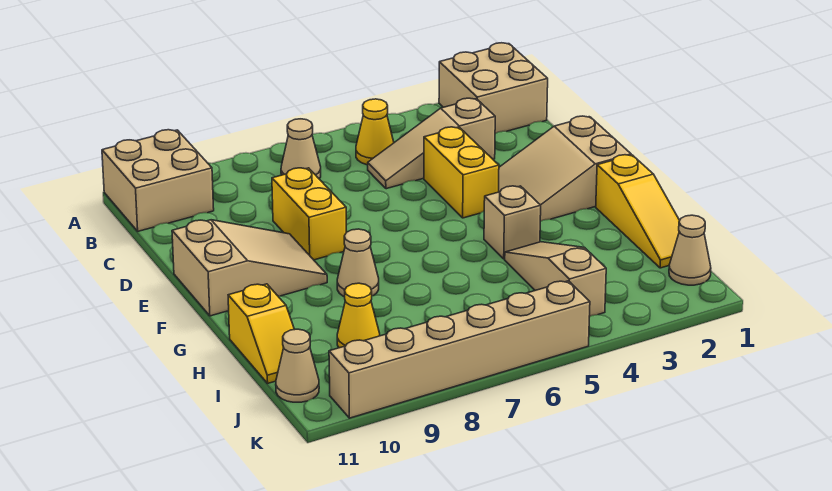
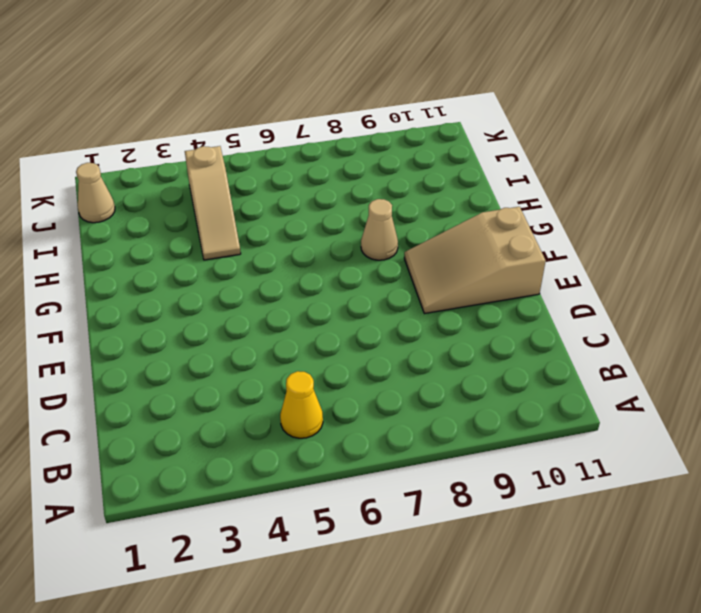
none -> tan 2x2 brick [439,43,548,133]
none -> tan 2x2 brick [102,130,214,231]
none -> tan 1x1 cone [281,119,321,179]

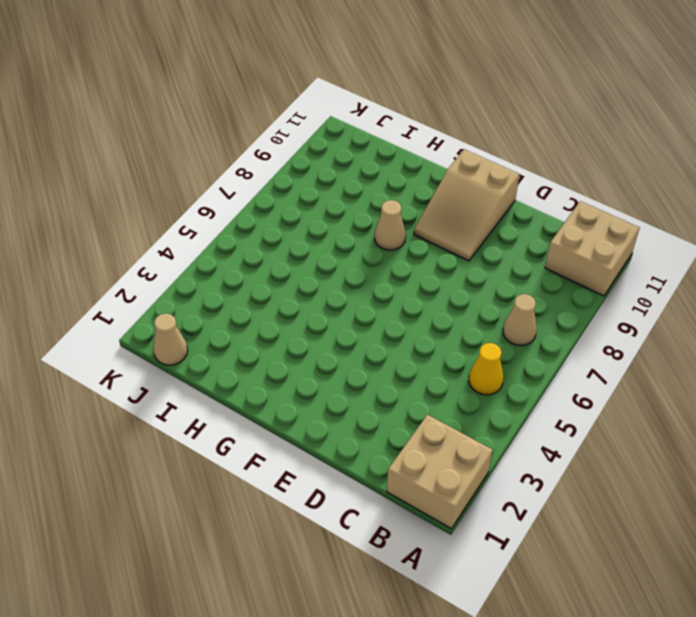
none -> tan 1x3 slope [368,98,495,189]
none -> yellow 1x2 brick [424,127,499,218]
none -> yellow 1x2 brick [272,168,346,260]

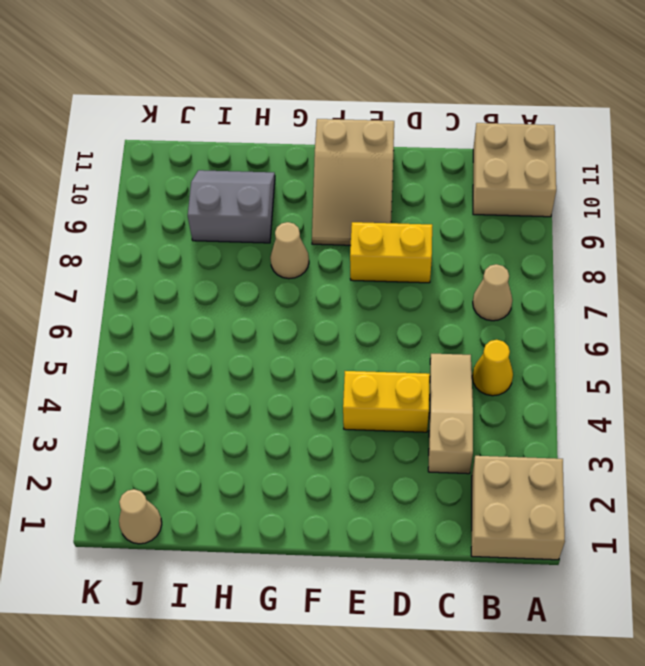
grey 2x2 slope [188,170,275,243] -> yellow 1x1 cone [337,283,380,348]
none -> tan 2x3 slope [499,116,631,221]
none -> yellow 1x3 slope [596,155,680,268]
none -> tan 1x1 brick [484,186,541,259]

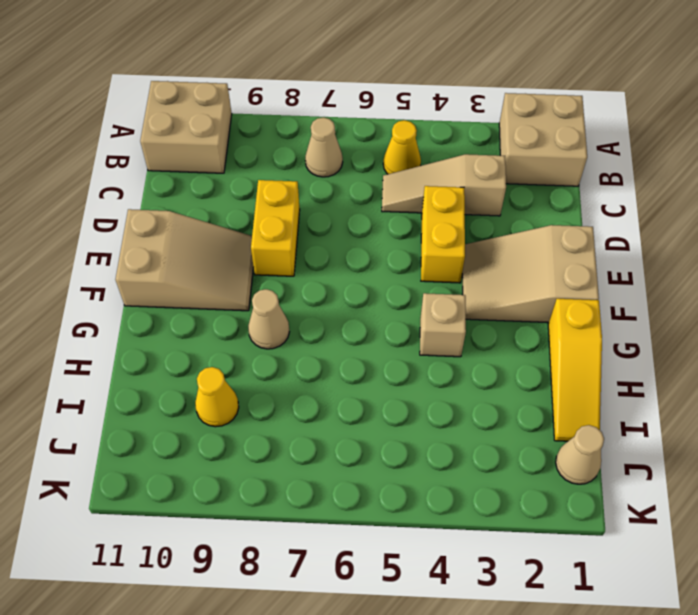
none -> tan 1x3 slope [505,242,606,317]
none -> yellow 1x2 slope [228,284,295,383]
none -> tan 1x1 cone [276,329,319,402]

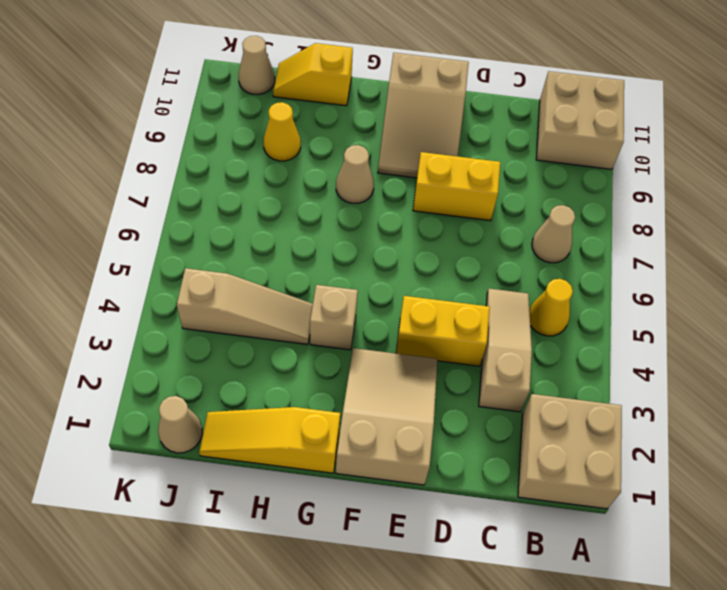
none -> tan 1x6 brick [329,281,590,418]

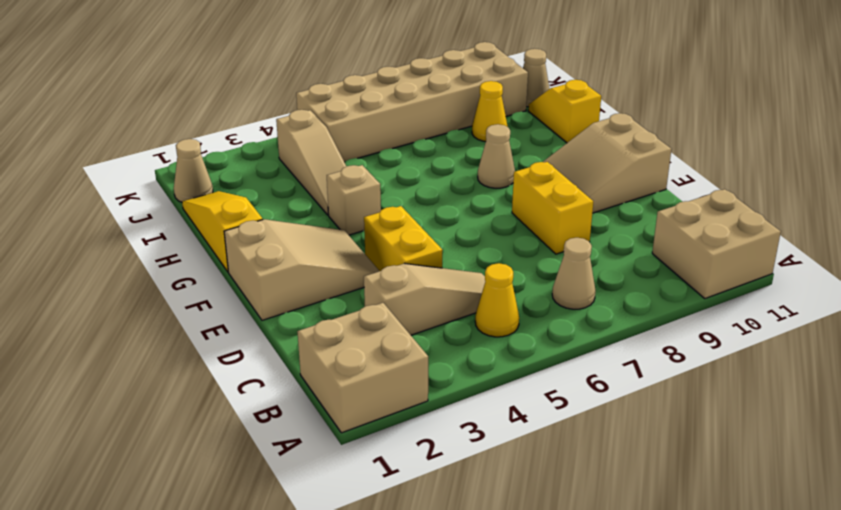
tan 2x6 brick [296,42,528,162] -> tan 1x6 brick [329,281,590,418]

